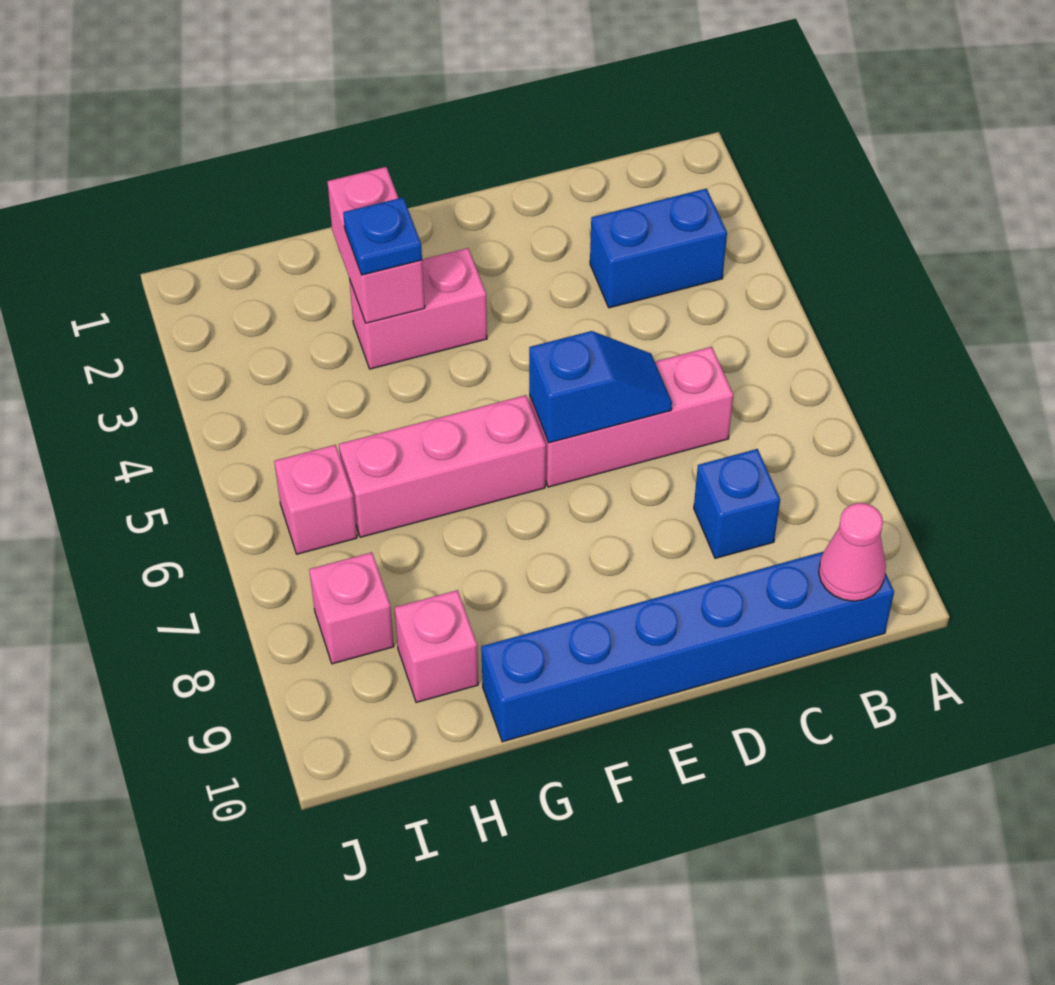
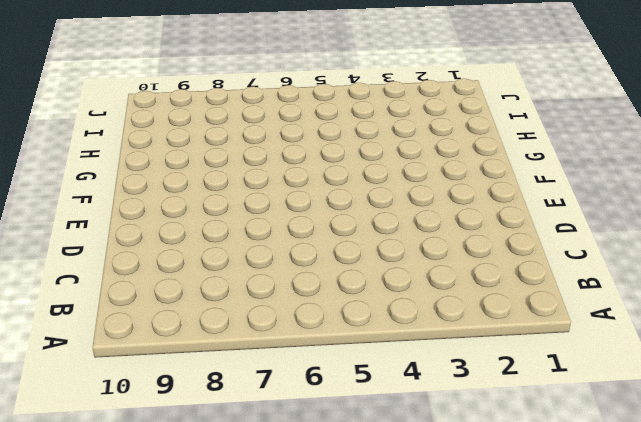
none -> blue 1x2 brick [590,189,727,308]
none -> blue 1x6 brick [481,552,894,742]
none -> pink 1x3 brick [529,347,733,487]

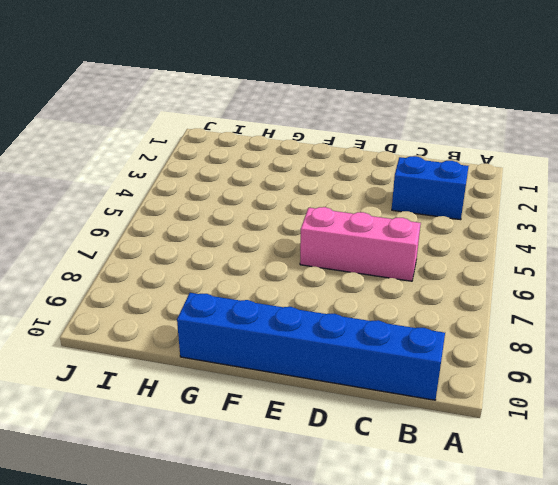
none -> blue 1x1 brick [694,449,780,558]
none -> pink 1x2 brick [349,248,487,369]
none -> pink 1x3 brick [339,395,546,537]

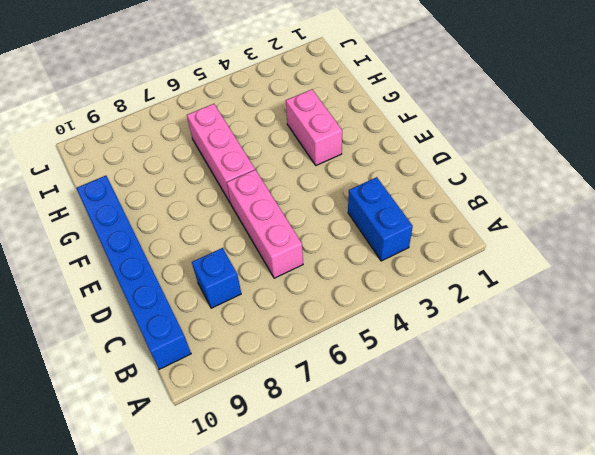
none -> pink 1x1 brick [395,590,478,703]
none -> pink 1x1 brick [274,445,357,554]
none -> pink 1x1 brick [309,552,394,664]

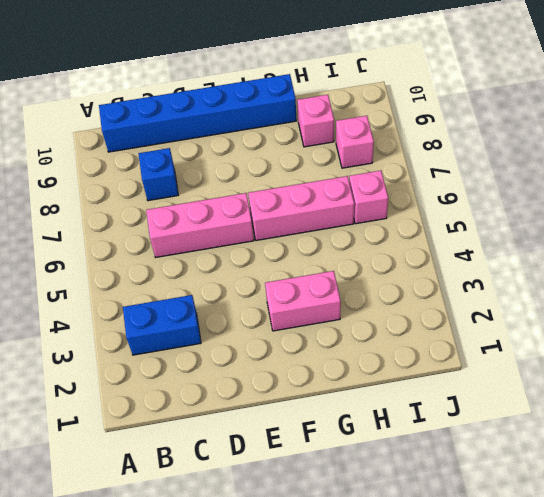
none -> pink 1x1 cone [819,503,886,601]
none -> blue 1x2 slope [529,331,672,443]
none -> pink 1x2 brick [327,167,425,323]

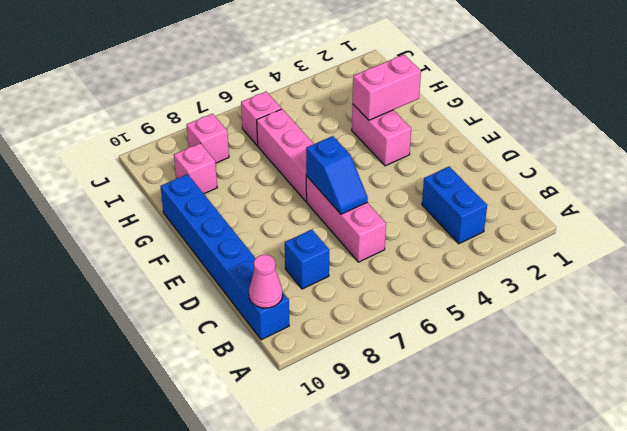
none -> blue 1x1 plate [343,198,422,275]

